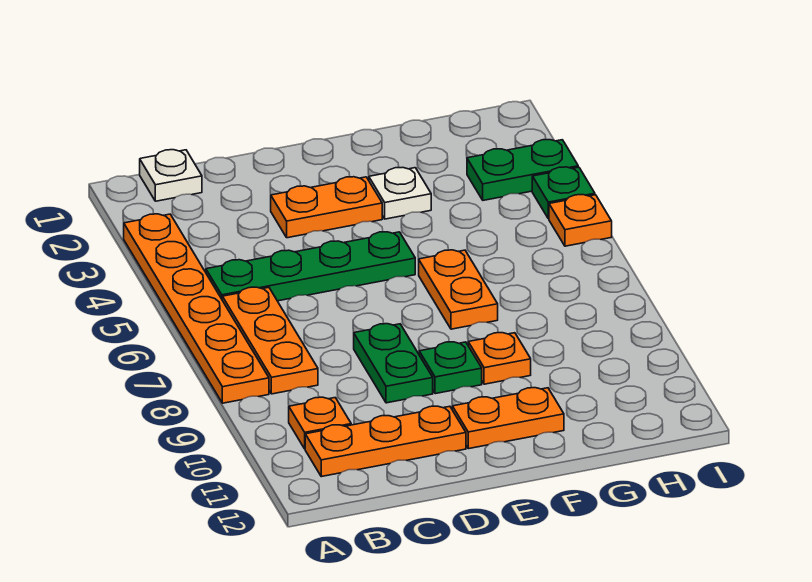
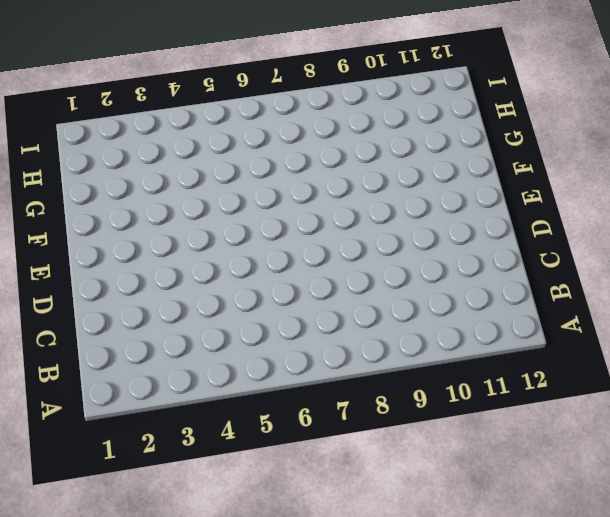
none -> orange 1x6 plate [124,214,269,403]
none -> white 1x1 plate [140,150,202,201]
none -> green 1x4 plate [206,232,415,301]

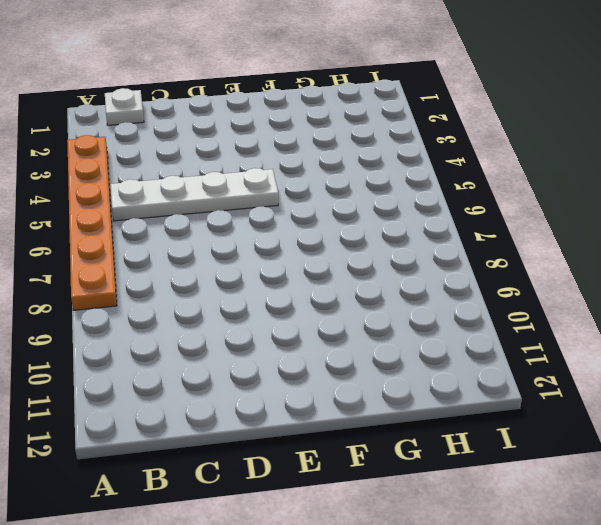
white 1x4 plate [110,168,278,221] -> green 1x4 plate [206,232,415,301]
none -> orange 1x3 plate [222,287,318,394]
none -> orange 1x1 plate [289,397,351,449]
none -> orange 1x3 plate [305,406,466,477]

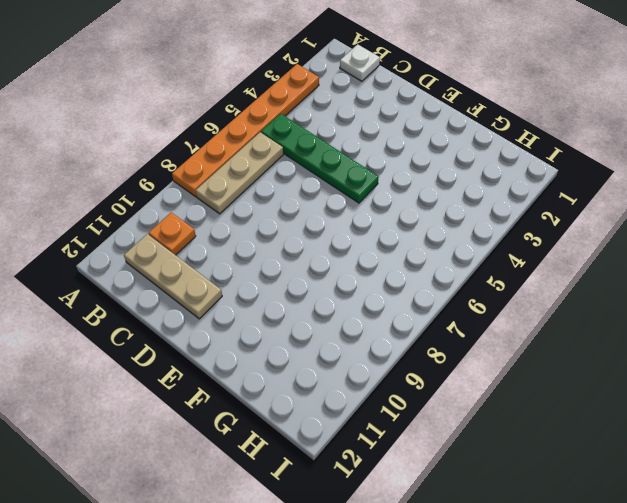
tan 1x3 plate [196,132,283,214] -> orange 1x3 plate [222,287,318,394]
tan 1x3 plate [124,234,222,319] -> orange 1x3 plate [305,406,466,477]
none -> orange 1x2 plate [271,177,382,238]
none -> green 1x2 plate [354,324,433,403]
none -> green 1x1 plate [419,342,482,394]

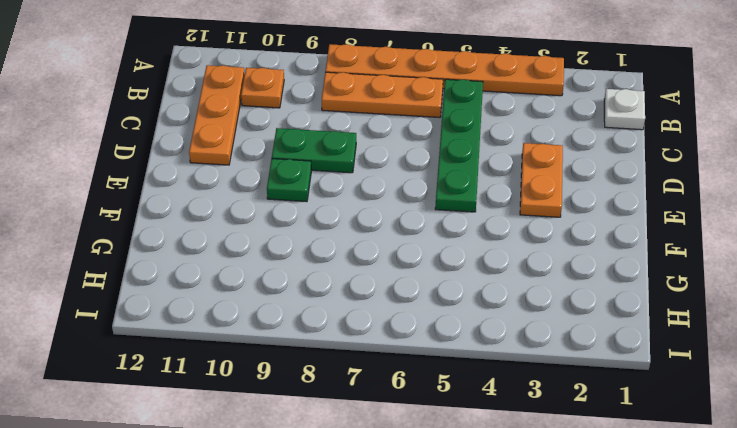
none -> orange 1x2 plate [452,388,564,449]
none -> white 1x1 plate [369,168,431,219]
none -> orange 1x2 plate [419,250,498,329]

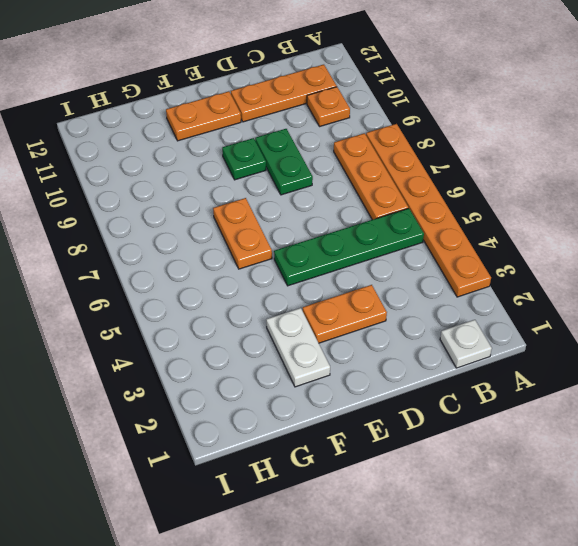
white 1x2 plate [266,308,330,387] -> white 1x1 plate [369,168,431,219]
none -> orange 1x1 plate [468,333,531,384]
none -> green 1x2 plate [467,140,578,200]
none -> green 1x1 plate [532,167,595,219]

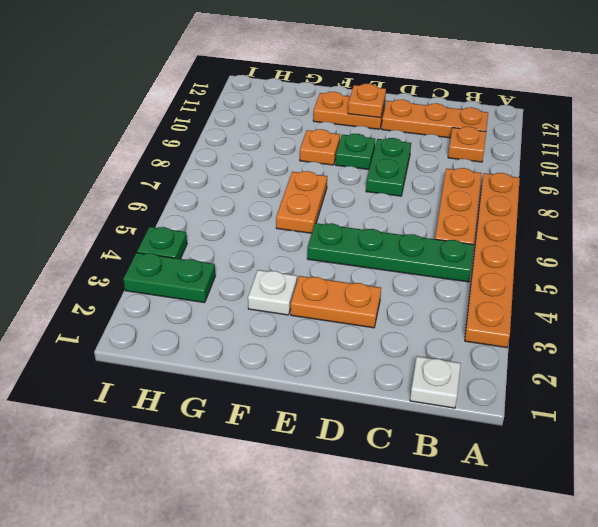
orange 1x1 plate [348,84,386,118] -> orange 1x1 plate moved to [549,195,612,246]

